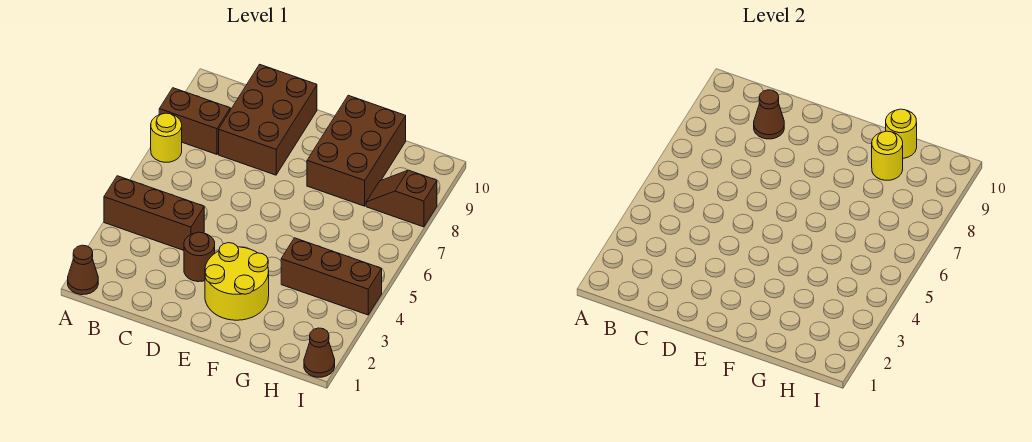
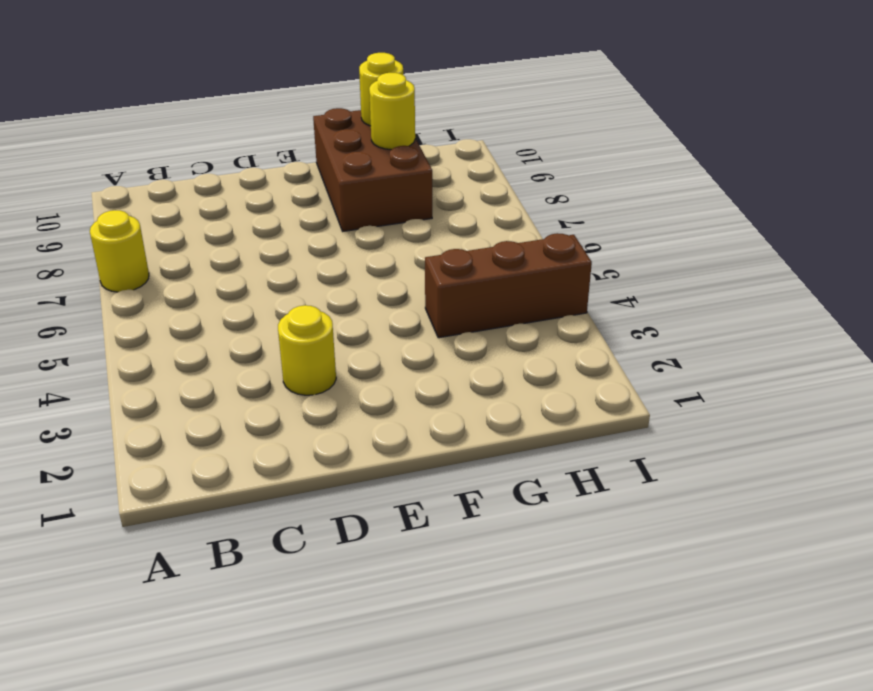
yellow 1x1 round brick [278,305,336,395] -> brown 1x1 round brick [184,232,215,282]
none -> brown 1x1 cone [68,245,98,295]
none -> brown 1x3 brick [104,176,204,250]
none -> brown 1x2 brick [159,88,230,154]

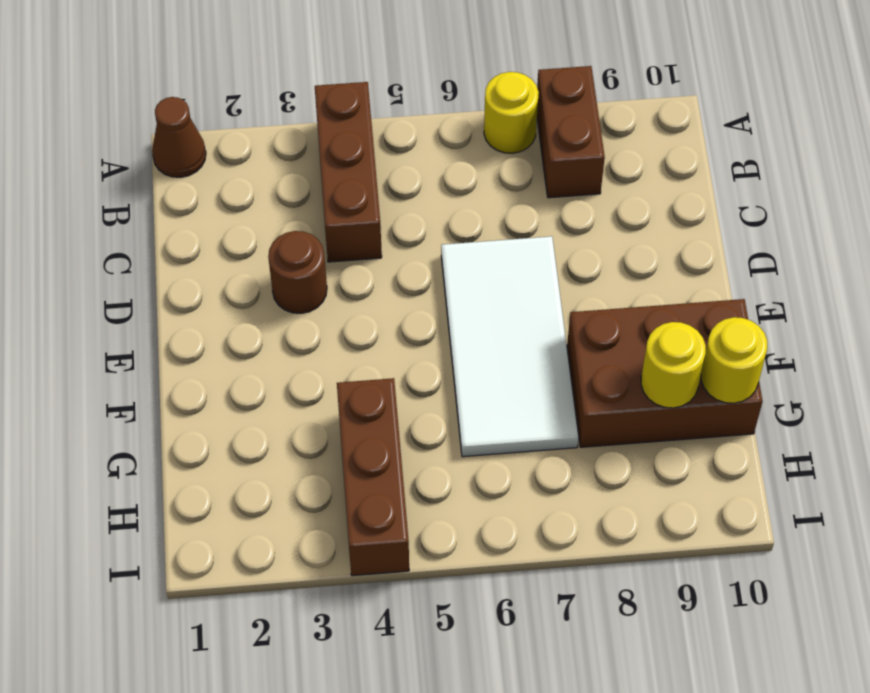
white 2x4 tile [441,236,579,457] -> none
none -> brown 2x3 brick [219,64,317,175]
none -> yellow 2x2 round brick [205,243,269,320]
none -> brown 1x2 slope [366,170,437,227]

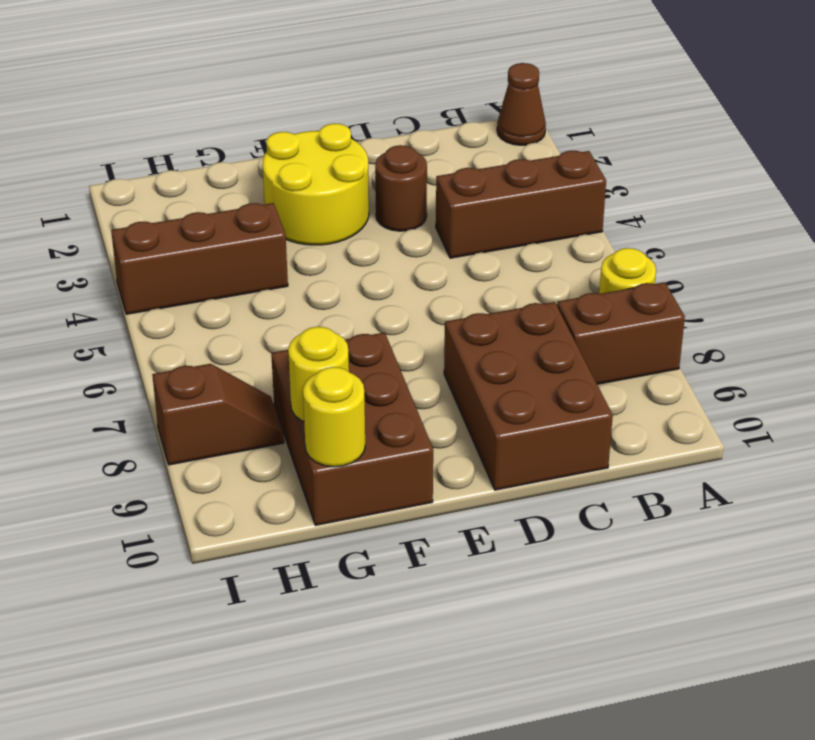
none -> brown 1x1 cone [304,328,335,377]
none -> brown 1x1 cone [754,90,784,139]

